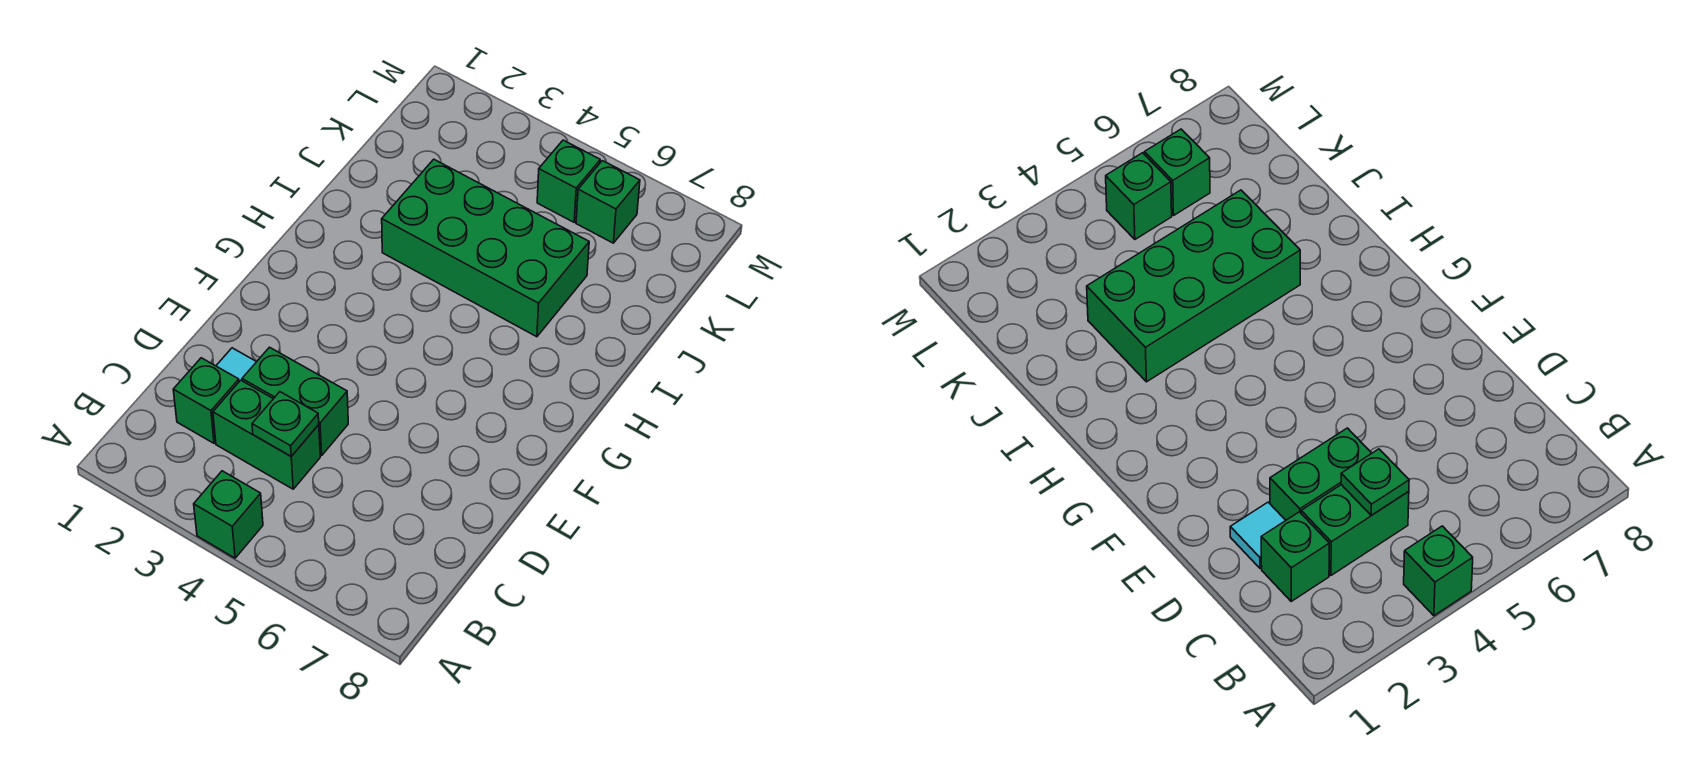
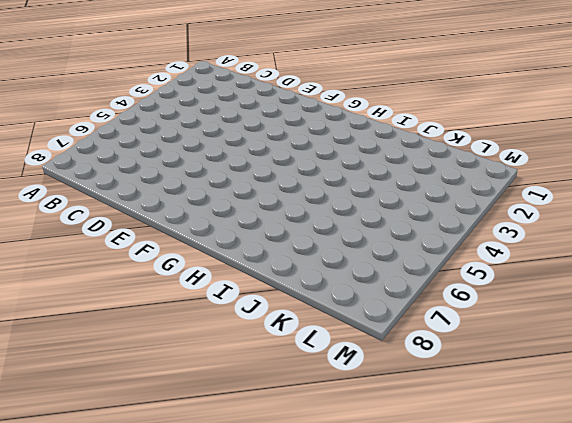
none -> green 1x1 brick [194,471,263,558]
none -> green 1x1 brick [173,358,239,443]

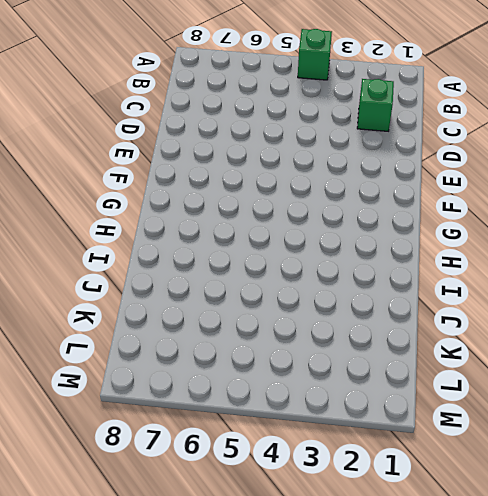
none -> green 1x2 brick [213,380,320,489]
none -> cyan 1x1 tile [216,348,256,381]

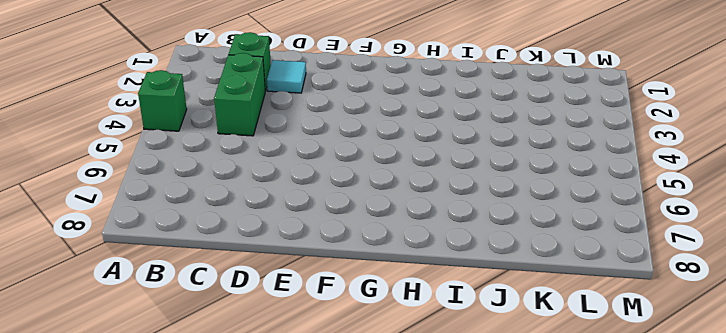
none -> green 1x2 brick [242,347,348,455]
none -> green 2x4 brick [382,159,589,337]

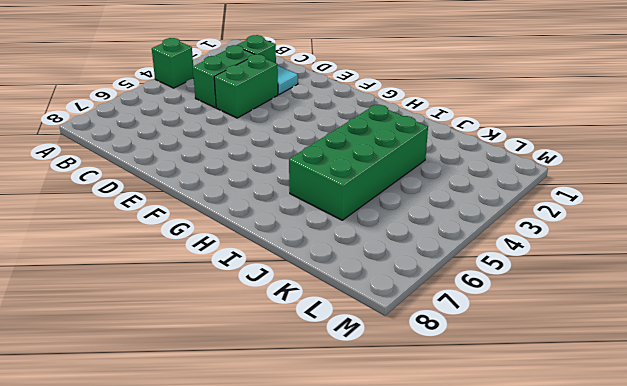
none -> green 1x1 brick [537,140,600,222]
none -> green 1x1 brick [576,161,640,243]

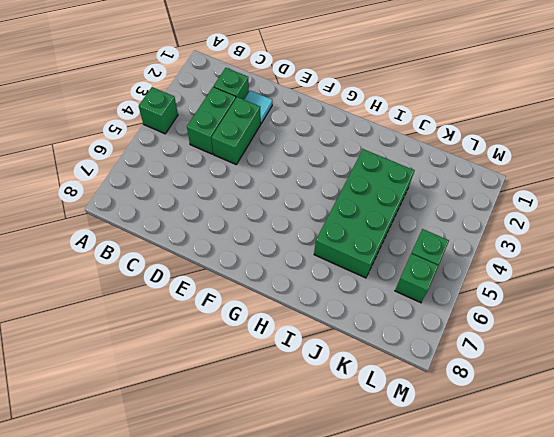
none -> green 1x1 plate [252,392,319,456]

